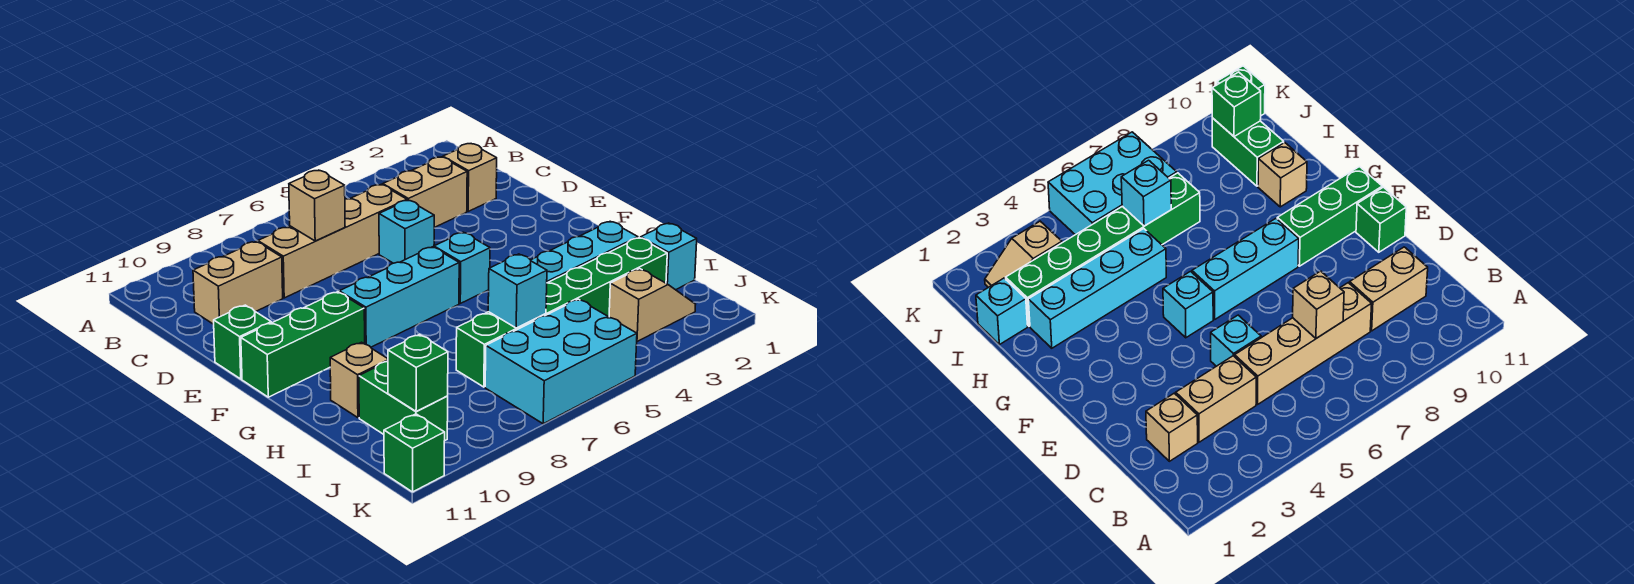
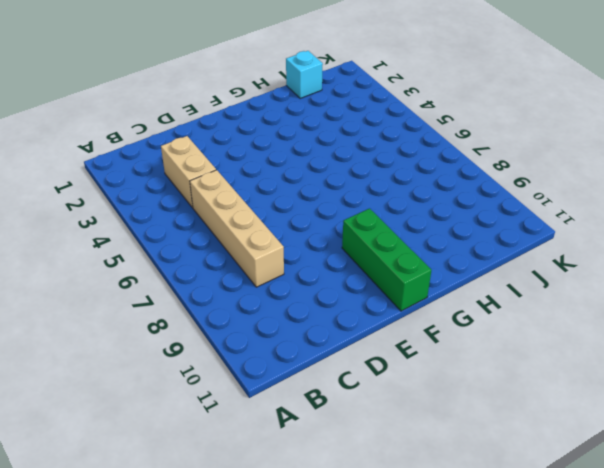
none -> tan 1x1 brick [443,144,497,211]
none -> tan 1x2 brick [193,241,283,324]
none -> cyan 1x1 brick [379,200,434,263]

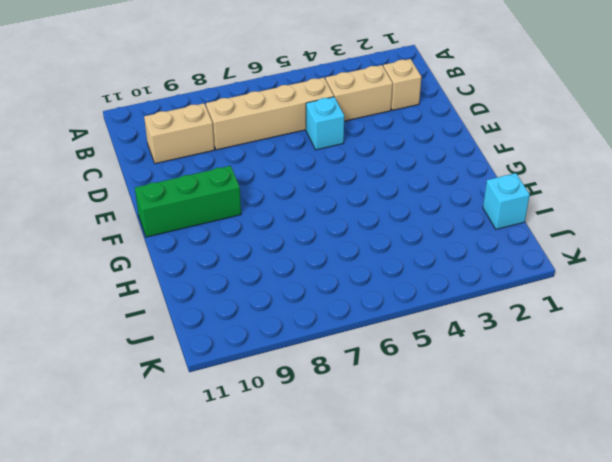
none -> green 1x1 brick [214,305,271,379]
none -> cyan 1x1 brick [434,232,490,303]
none -> cyan 1x3 brick [339,247,459,347]

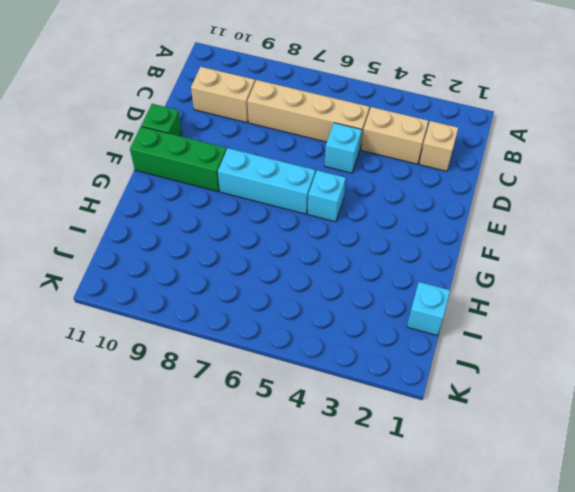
none -> cyan 1x4 brick [531,221,638,283]
none -> tan 1x1 brick [330,342,388,418]
none -> green 1x6 brick [456,238,667,387]

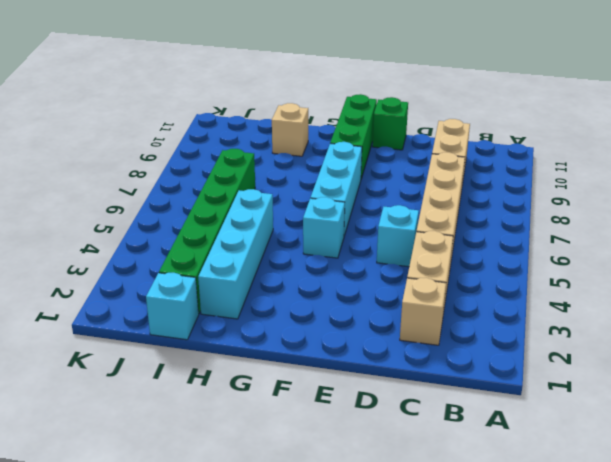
none -> green 1x2 brick [359,362,448,440]
none -> tan 1x2 slope [609,269,696,342]
none -> cyan 2x3 brick [485,299,637,424]

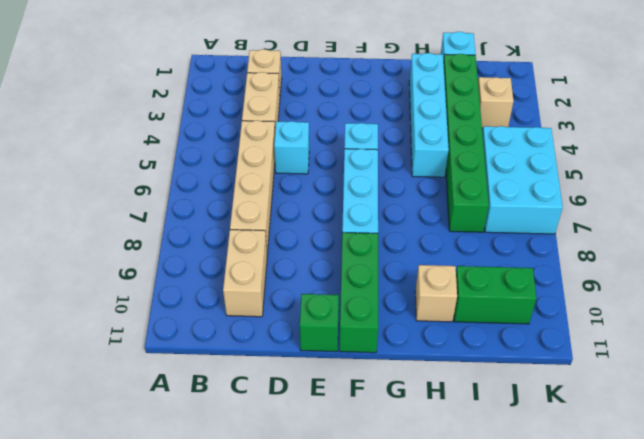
none -> green 1x1 brick [384,414,445,492]
none -> tan 1x1 brick [289,170,345,241]
none -> cyan 1x1 brick [488,254,547,328]

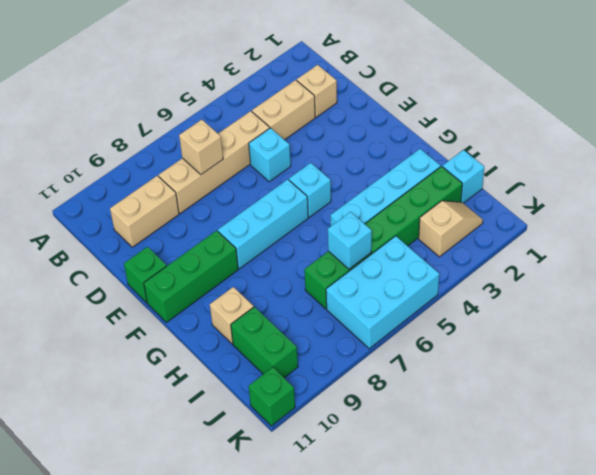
none -> green 1x1 brick [388,334,448,411]

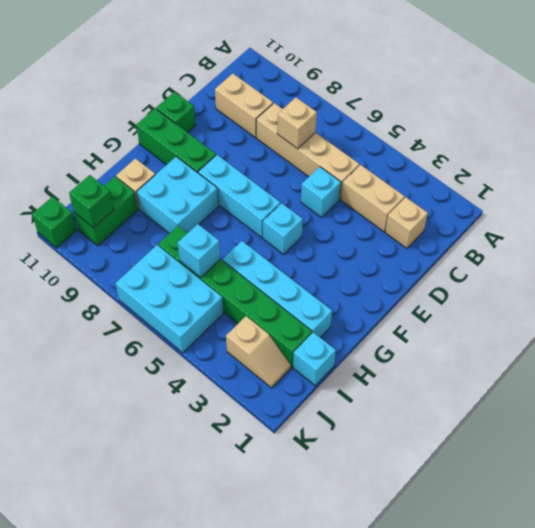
cyan 2x2 brick [137,157,219,233] -> none

